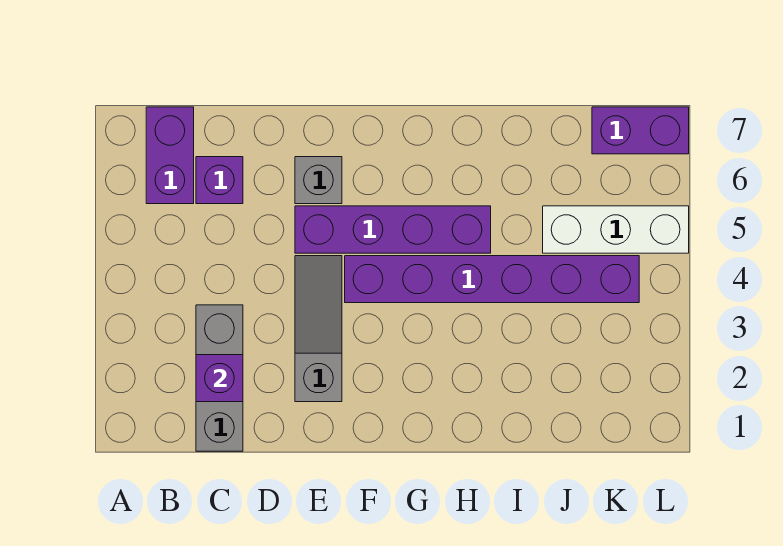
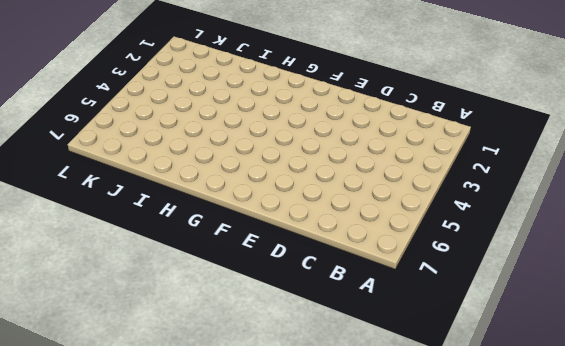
none -> purple 1x2 brick [146,107,194,204]
none -> grey 1x3 brick [196,305,243,451]

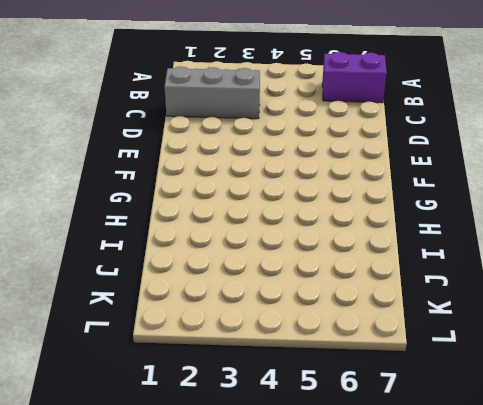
none -> purple 1x1 brick [196,157,243,204]
none -> grey 1x3 slope [295,256,342,402]

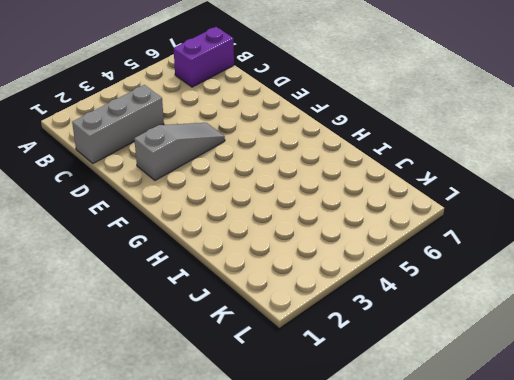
none -> purple 1x1 brick [196,157,243,204]
none -> purple 1x4 brick [295,206,491,253]

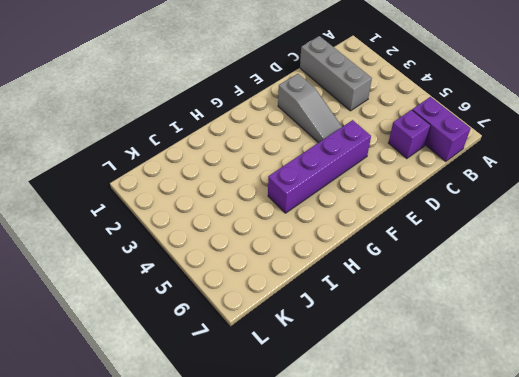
none -> grey 1x1 brick [295,157,342,204]
none -> purple 1x6 brick [345,256,639,303]

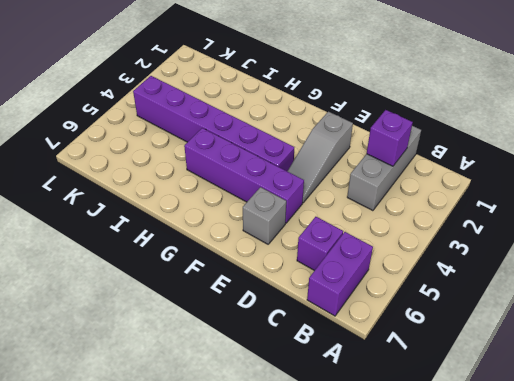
none -> white 1x3 brick [543,206,689,253]
none -> purple 1x2 brick [592,107,689,154]

